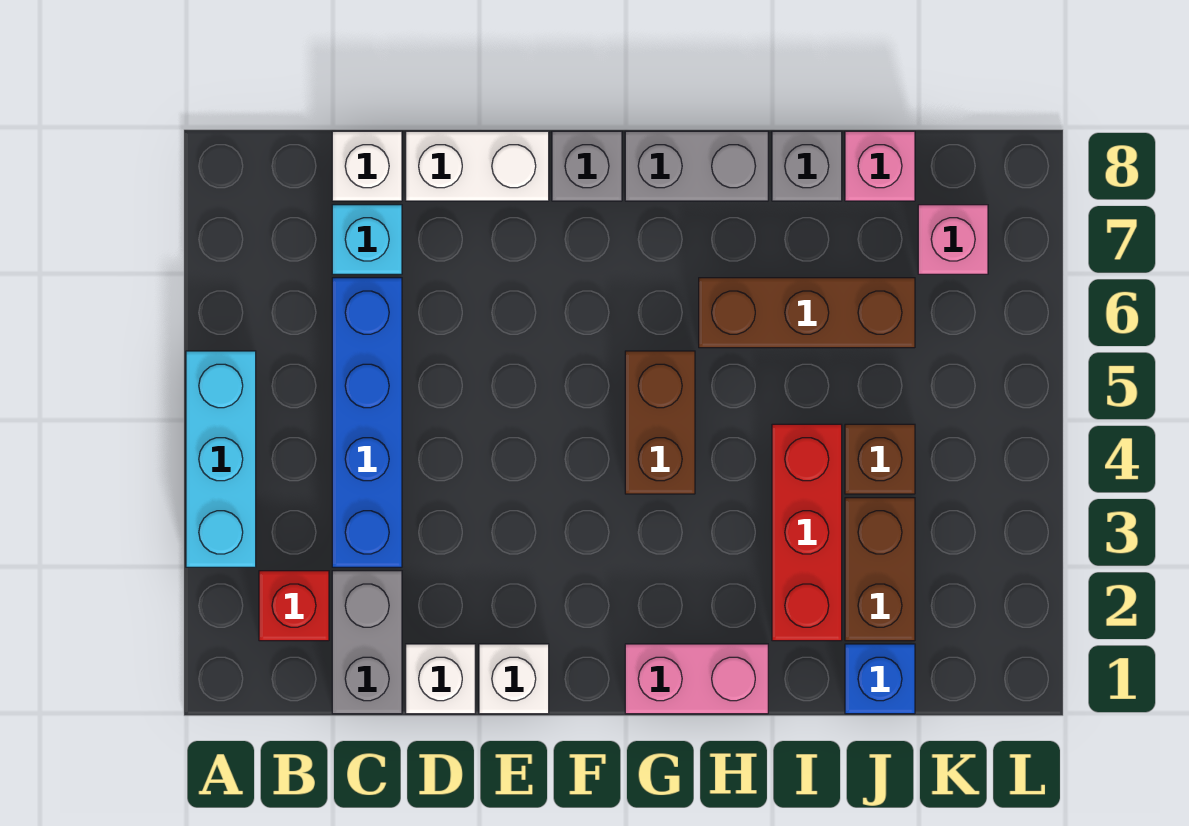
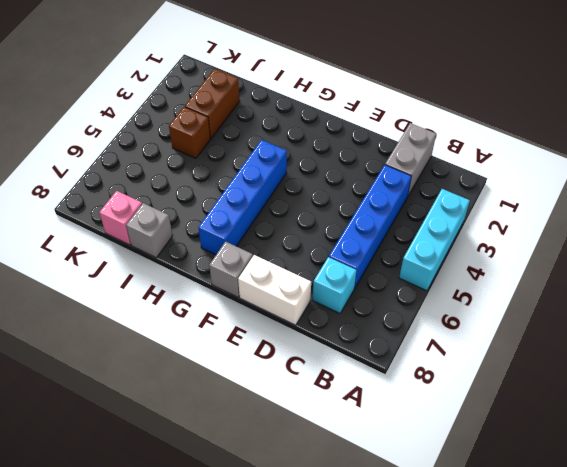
blue 1x4 brick [198,140,287,255] -> brown 1x2 brick [625,351,695,494]
none -> red 1x1 brick [259,571,329,641]
none -> white 1x1 brick [332,131,402,201]
none -> white 1x1 brick [406,644,475,714]

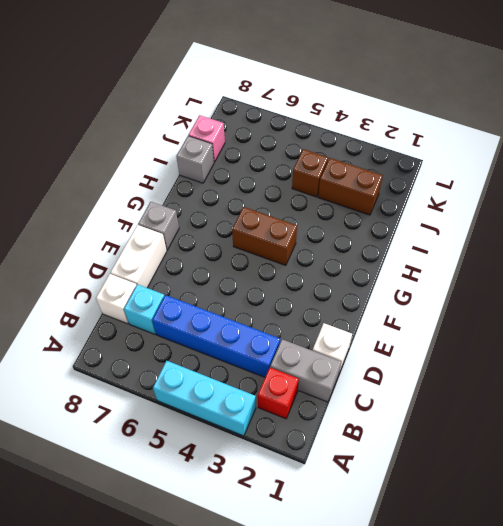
none -> white 1x1 brick [479,644,549,714]
none -> pink 1x2 brick [625,644,768,714]
none -> grey 1x2 brick [625,131,768,201]

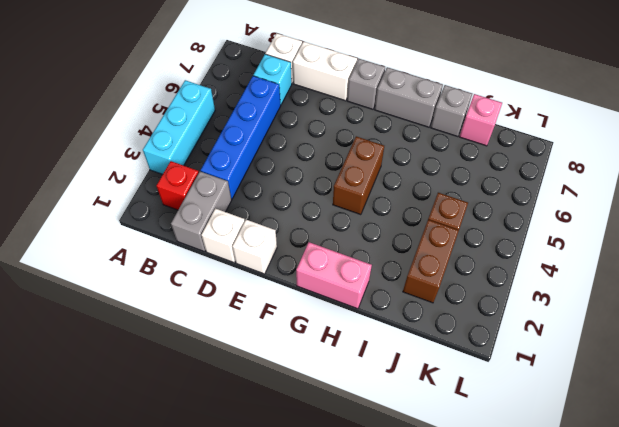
none -> brown 1x3 brick [699,278,915,348]
none -> red 1x3 brick [772,424,842,641]
none -> blue 1x1 brick [845,644,915,714]

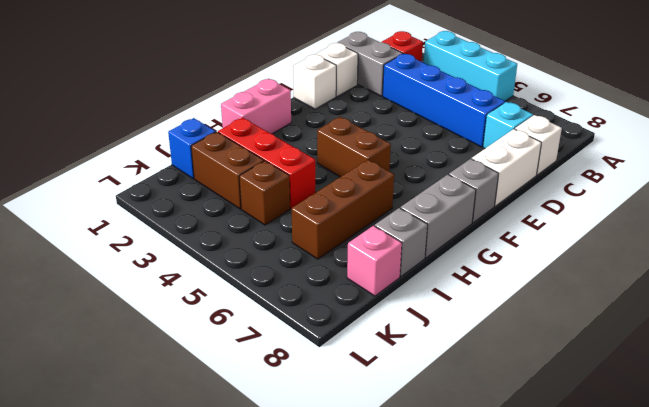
none -> pink 1x1 brick [918,205,988,274]

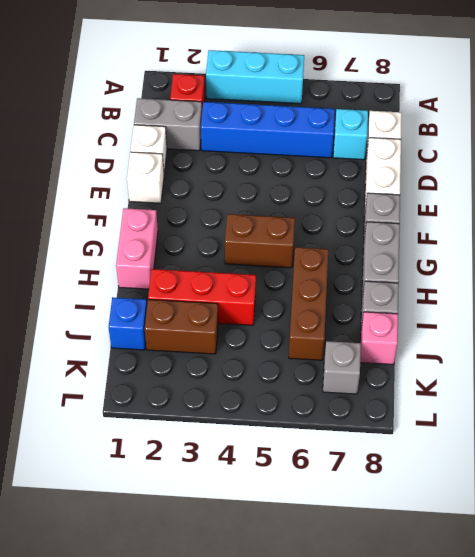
grey 1x1 brick [323,341,361,394] -> pink 1x1 brick [918,205,988,274]
none -> brown 1x1 brick [845,424,915,494]

